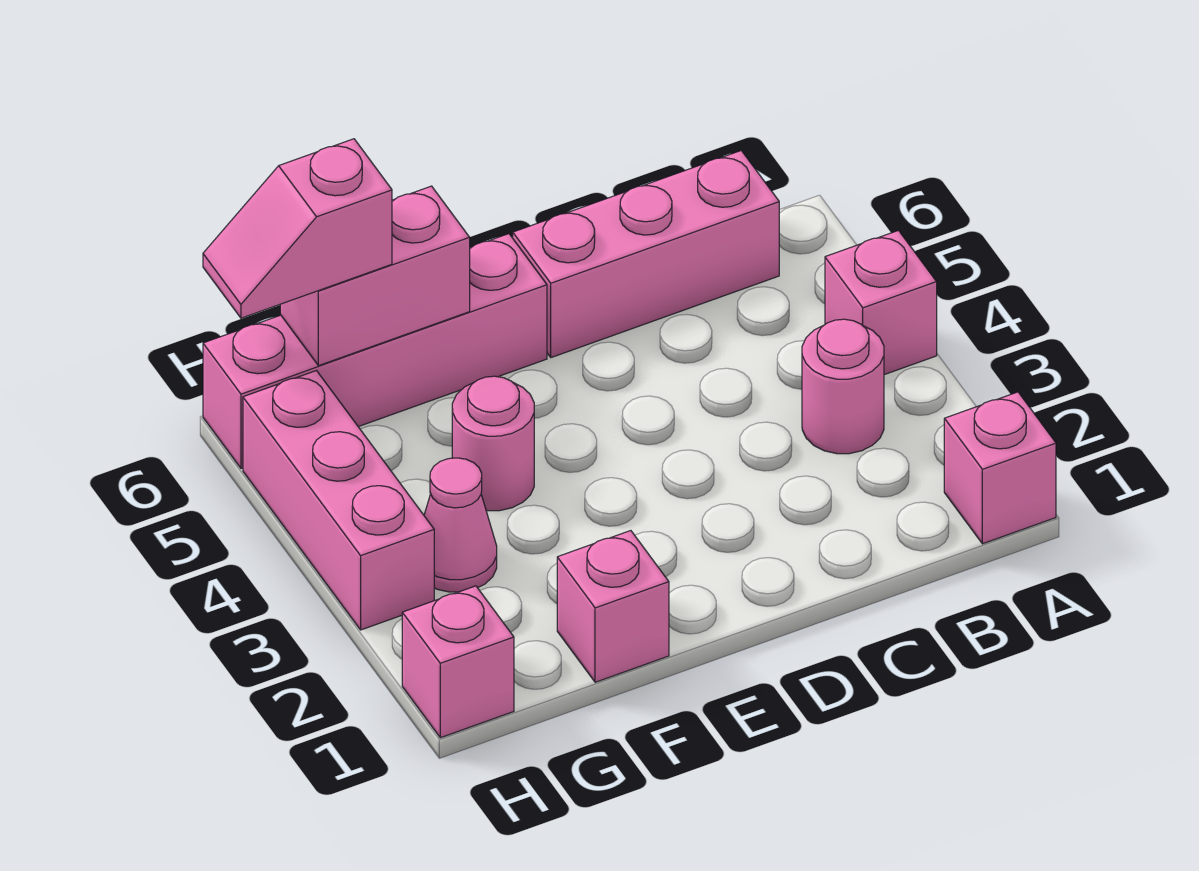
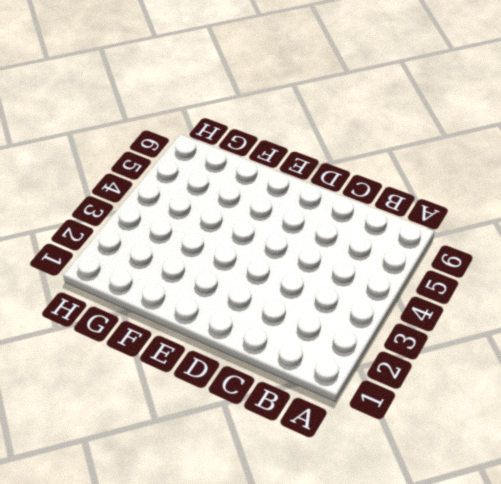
none -> pink 1x1 brick [944,392,1056,544]
none -> pink 1x1 brick [825,230,937,375]
none -> pink 1x1 round brick [802,319,884,454]

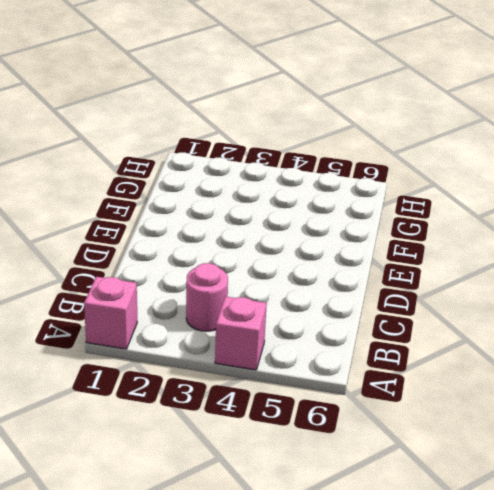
none -> pink 1x3 brick [513,151,779,358]
none -> pink 1x4 brick [203,234,547,468]
none -> pink 1x1 brick [557,531,669,682]

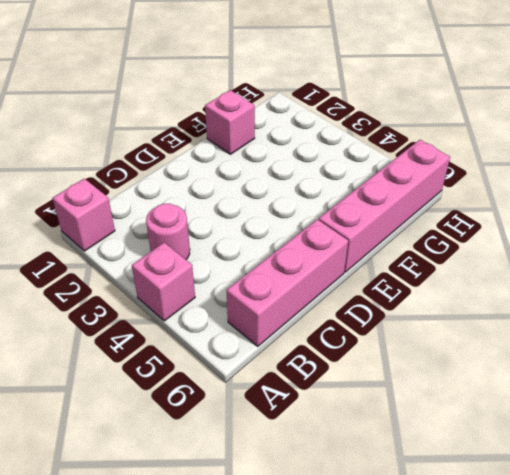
none -> pink 1x1 round brick [452,376,534,511]
none -> pink 1x1 cone [424,458,497,592]
none -> pink 1x1 brick [402,586,514,738]

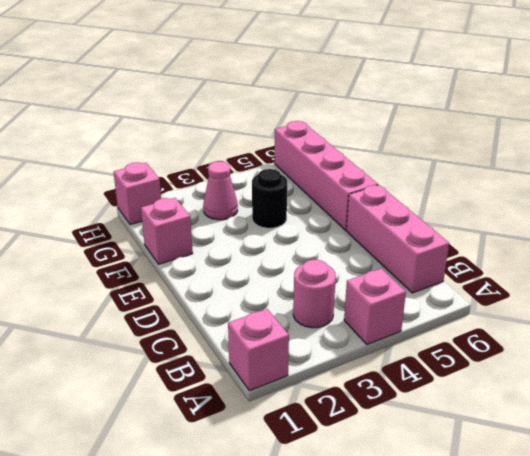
black 1x1 round brick [252,169,287,228] -> pink 1x1 round brick [452,376,534,511]
none -> pink 1x3 brick [243,371,434,630]
none -> pink 1x2 brick [280,186,470,366]
none -> pink 1x2 slope [203,139,392,318]

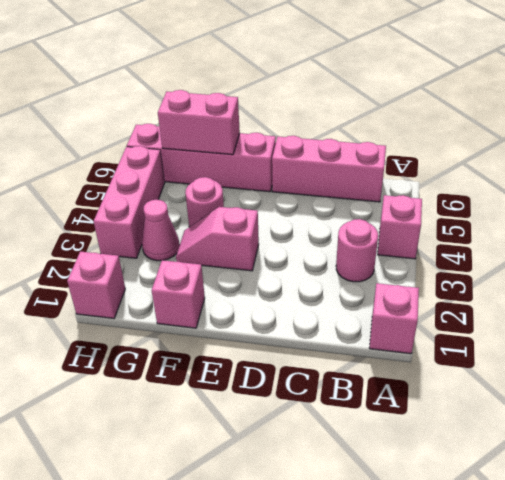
pink 1x2 slope [176,207,259,271] -> pink 1x2 slope moved to [203,139,392,318]

